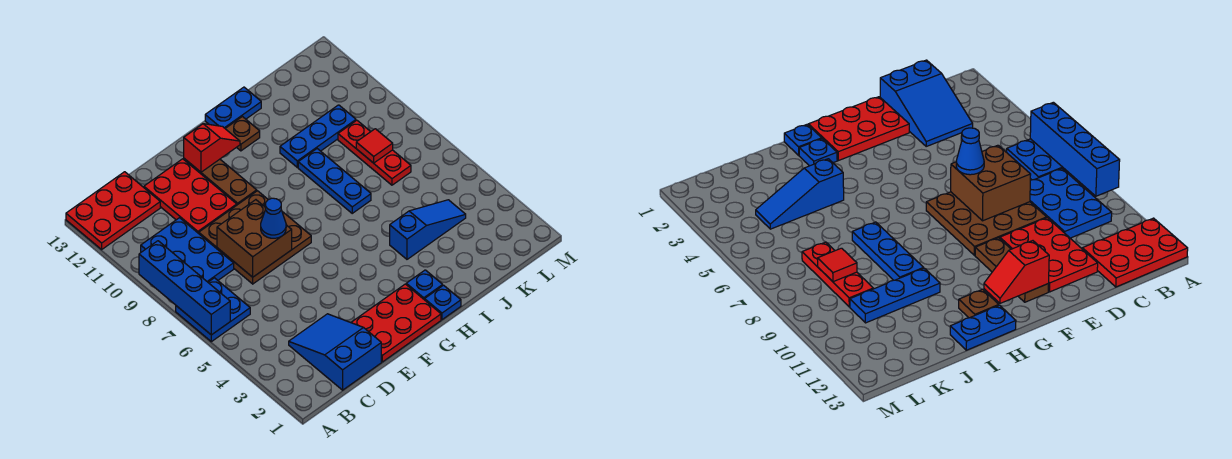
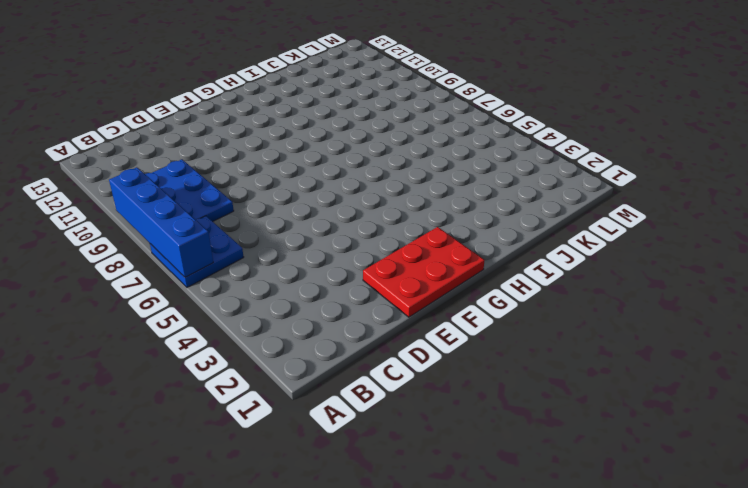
none -> red 2x3 plate [66,172,160,249]
none -> blue 2x3 slope [289,314,381,390]
none -> brown 3x3 plate [199,191,311,284]

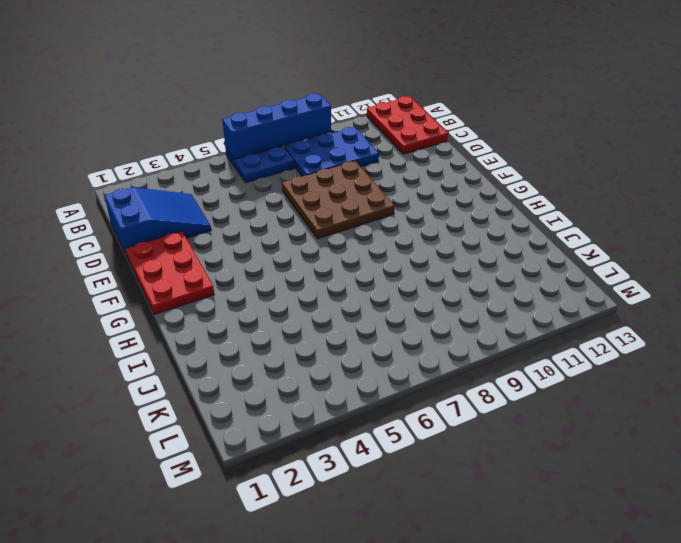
none -> red 2x3 plate [144,159,237,233]
none -> brown 1x3 plate [184,159,257,205]
none -> blue 1x1 plate [425,285,461,320]

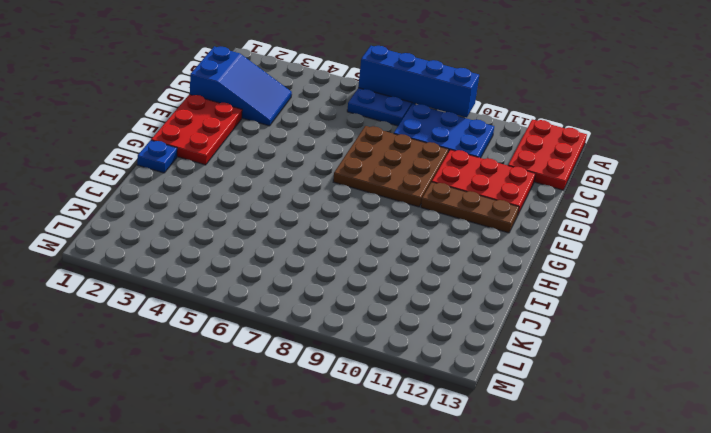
none -> blue 1x1 plate [406,270,443,300]
none -> brown 1x1 plate [225,117,260,151]
none -> blue 1x2 plate [205,87,261,128]

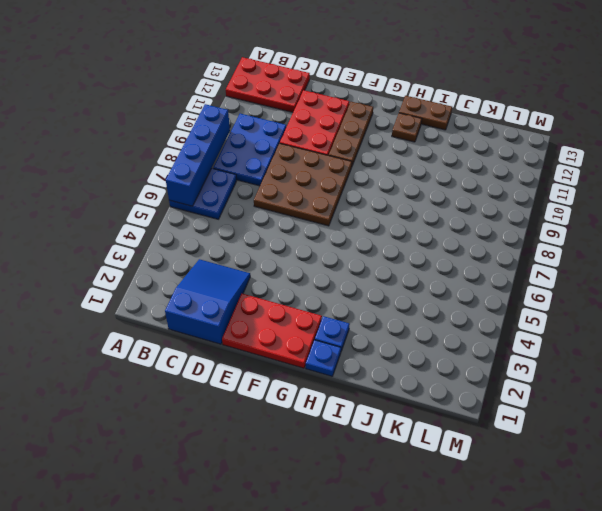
brown 1x2 plate [399,96,452,130] -> blue 1x2 plate [205,87,261,128]
none -> blue 1x3 slope [390,200,466,259]
none -> blue 1x3 plate [298,149,371,213]
none -> blue 1x3 plate [280,105,356,167]

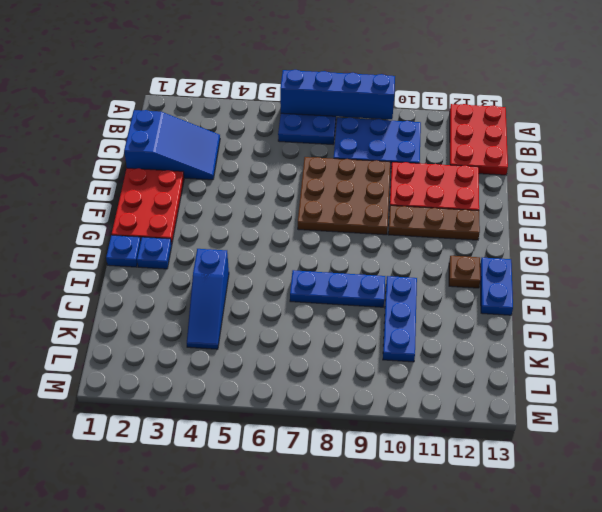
none -> red 1x3 plate [338,120,411,185]
none -> brown 2x2 brick [217,200,292,277]
none -> red 1x2 slope [184,124,240,172]

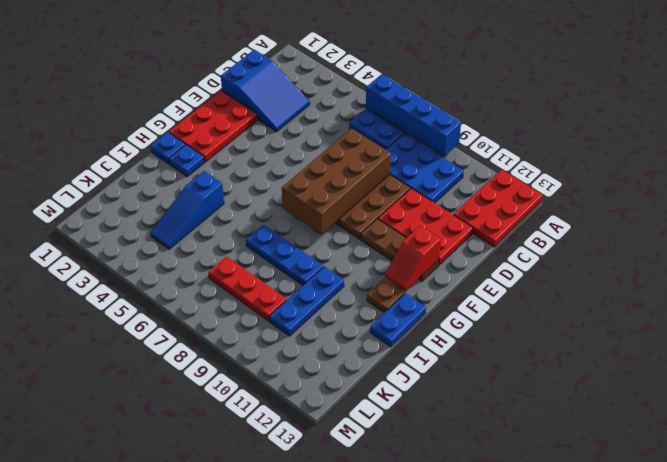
brown 2x4 brick [282,128,391,234] -> brown 2x2 brick [217,200,292,277]
none -> red 1x1 tile [356,129,393,163]
none -> blue 1x1 cone [261,198,286,238]

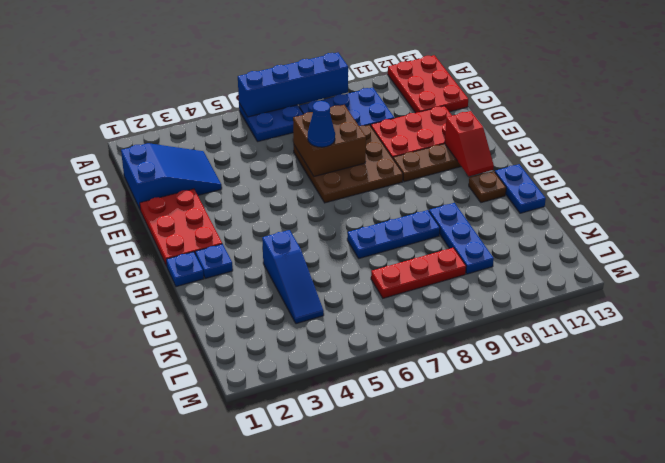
none -> red 1x1 tile [356,129,393,163]

